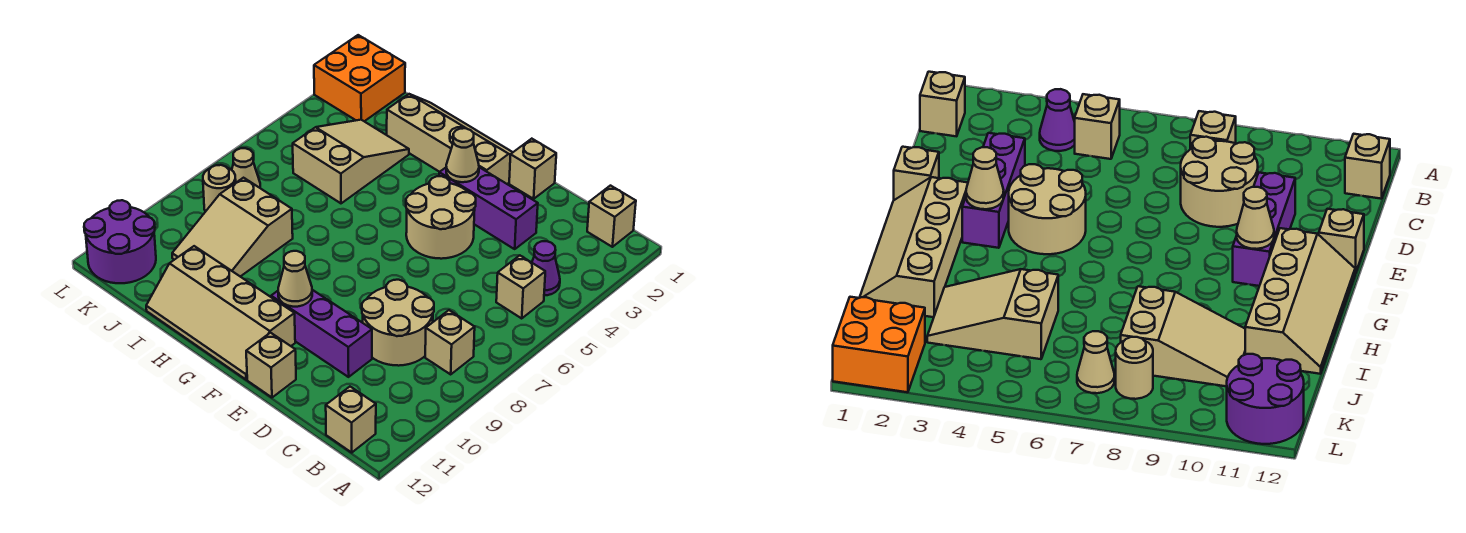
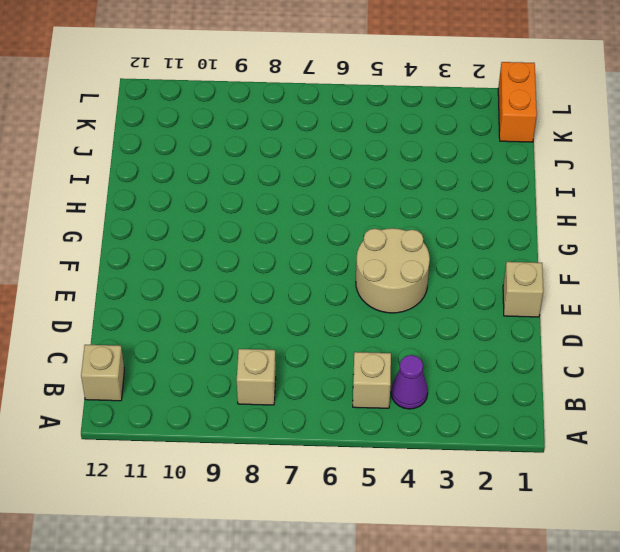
orange 1x2 brick [498,62,537,142] -> orange 2x2 brick [314,35,405,121]
none -> tan 1x1 brick [587,186,636,247]
none -> tan 2x2 round brick [362,280,434,366]
none -> purple 1x3 brick [439,167,538,249]

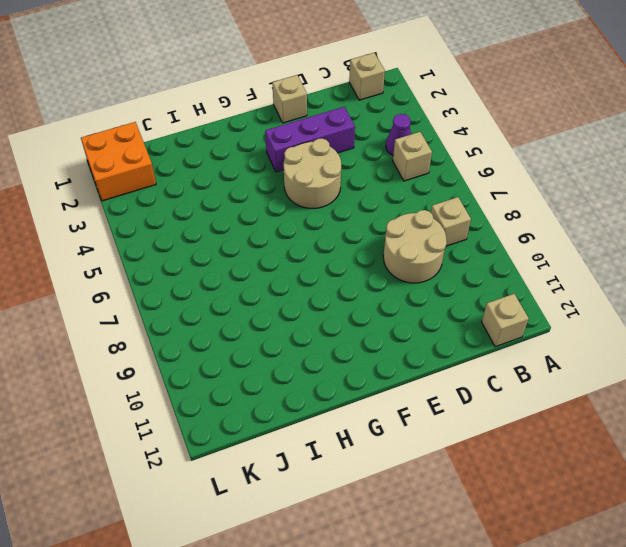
none -> purple 1x3 brick [271,290,372,377]
none -> tan 1x1 brick [246,333,296,397]
none -> tan 2x4 slope [387,94,513,184]

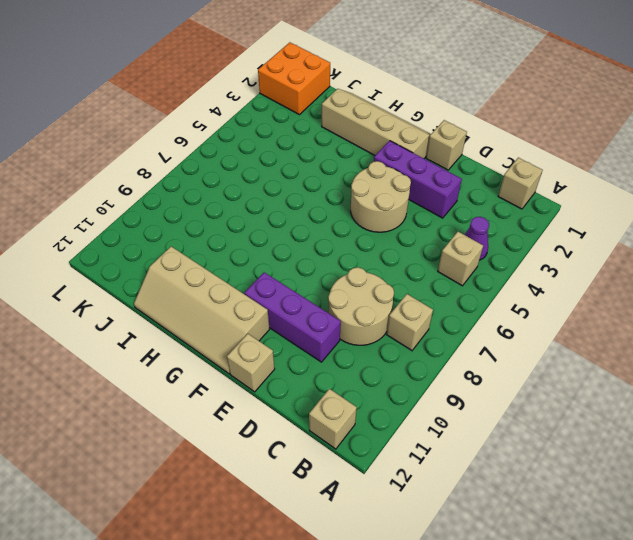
none -> tan 2x3 slope [293,120,409,203]
none -> tan 2x3 slope [172,178,293,277]
none -> tan 1x1 cone [232,148,260,188]

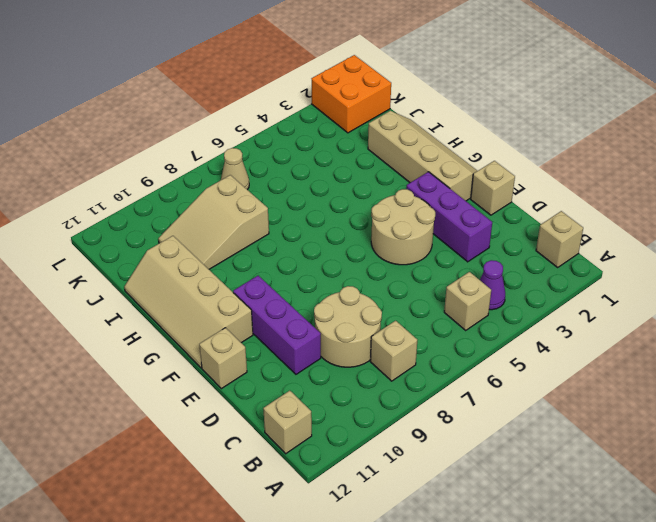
none -> tan 2x3 slope [293,120,409,203]
none -> tan 1x1 round brick [203,165,236,212]
none -> purple 2x2 round brick [84,200,156,283]

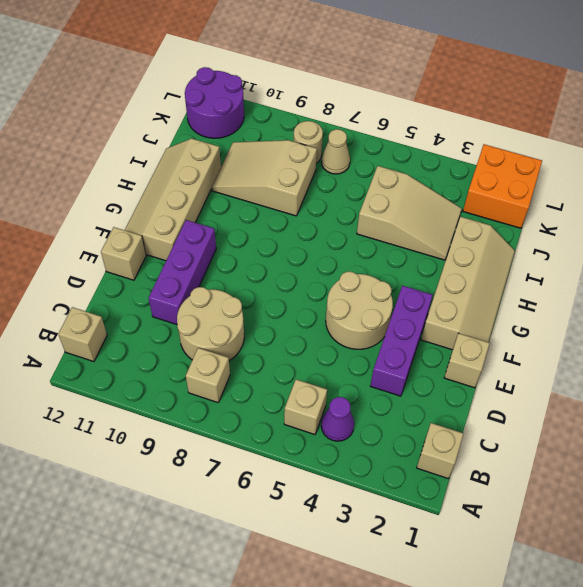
none -> tan 1x1 cone [446,128,479,182]
none -> tan 1x1 cone [278,251,312,307]

